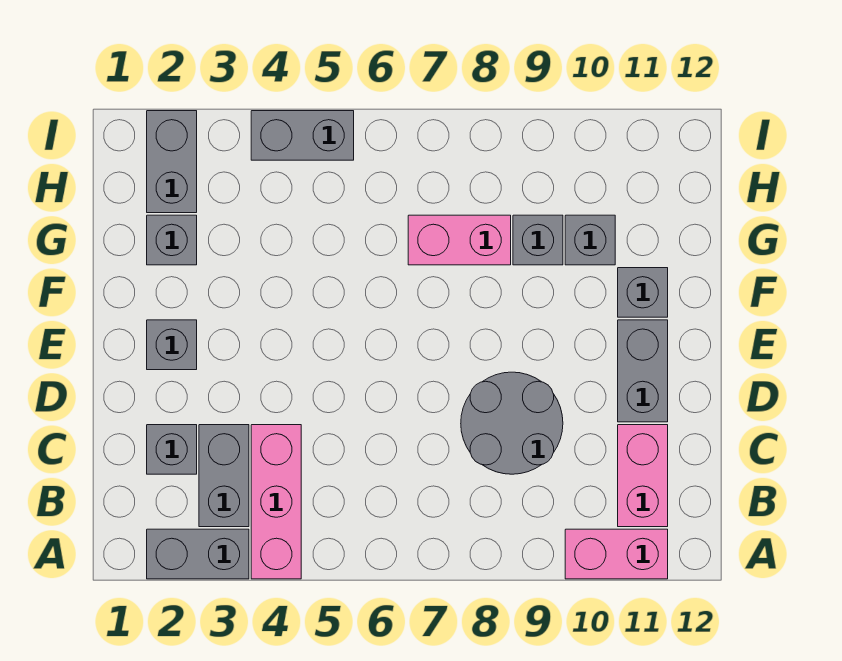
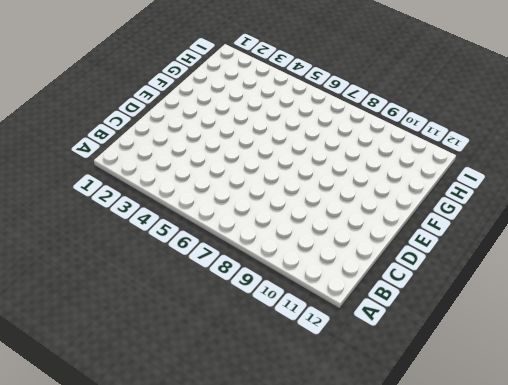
none -> grey 1x2 brick [147,529,249,579]
none -> pink 1x3 brick [251,425,301,579]
none -> pink 1x2 brick [565,529,668,579]

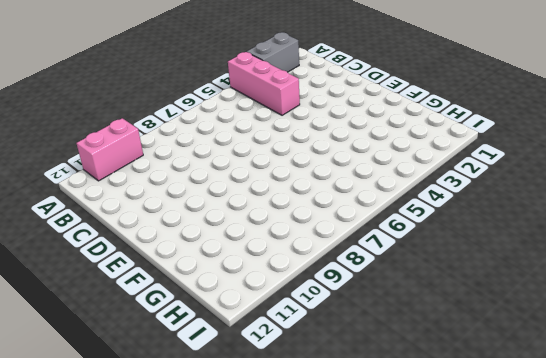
none -> grey 1x2 brick [199,425,249,527]
none -> pink 1x2 brick [618,425,668,527]
none -> grey 1x1 brick [147,425,197,474]

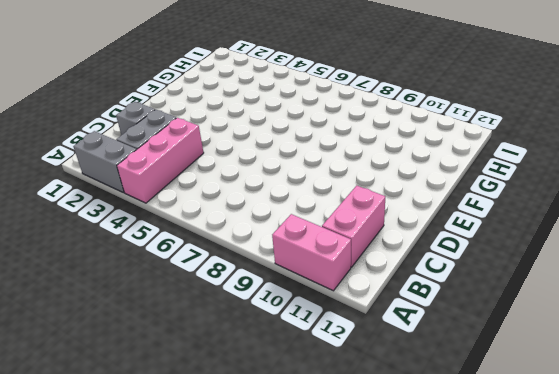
none -> grey 2x2 round brick [461,372,563,474]
none -> grey 1x2 brick [618,320,668,422]
none -> grey 1x1 brick [147,320,197,370]

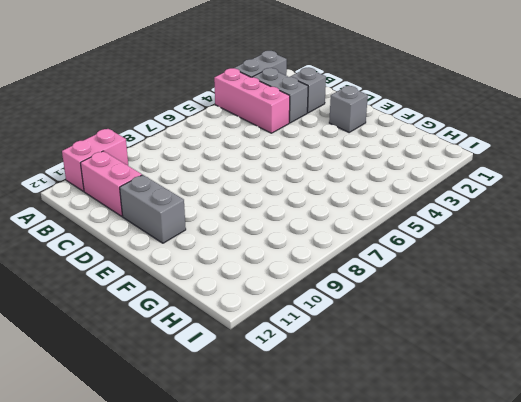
none -> grey 2x2 round brick [461,372,563,474]
none -> grey 1x1 brick [618,268,668,317]
none -> grey 1x1 brick [147,215,197,265]

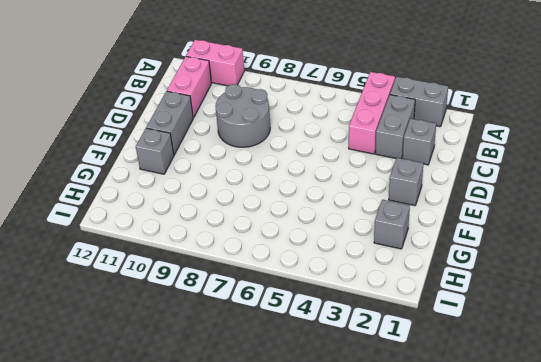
none -> pink 1x2 brick [408,215,511,265]
none -> grey 1x1 brick [513,215,563,265]
none -> grey 1x1 brick [565,215,615,265]

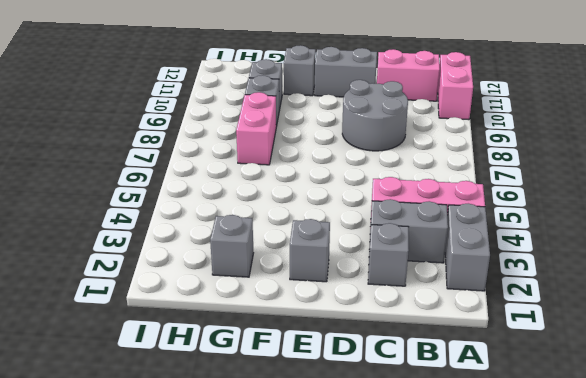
none -> grey 1x2 brick [147,111,197,213]
none -> grey 1x2 brick [251,111,354,160]

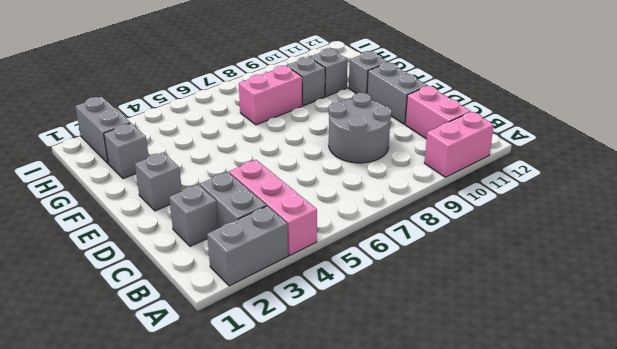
none -> grey 1x2 brick [251,111,354,160]

